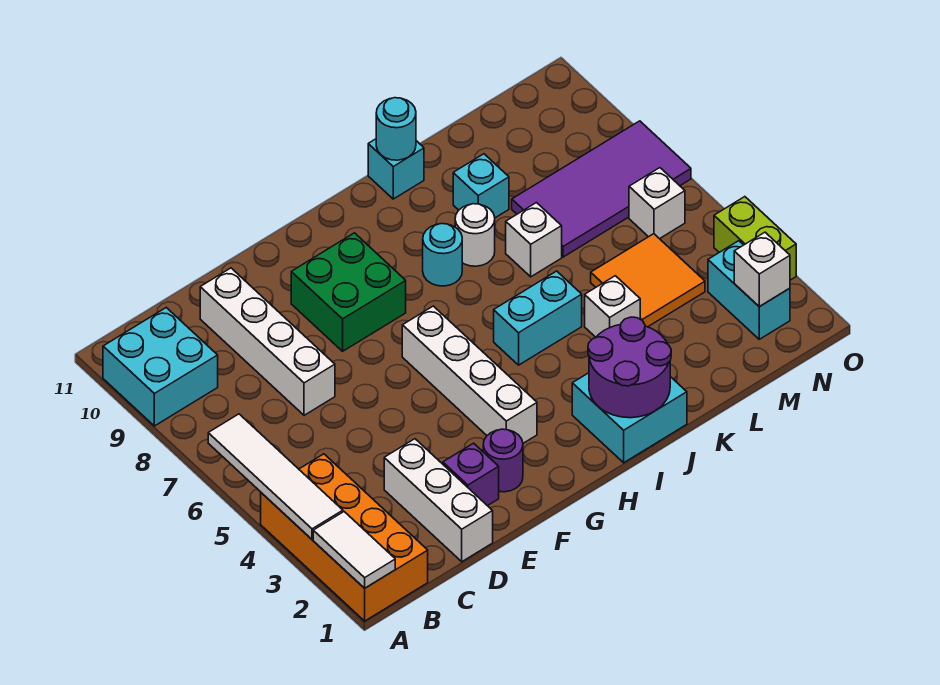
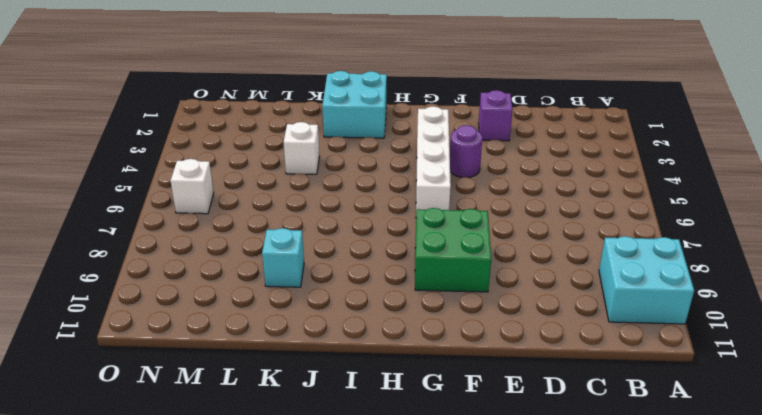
purple 1x1 round brick [450,125,482,178] -> purple 1x1 round brick moved to [483,429,523,492]
none -> orange 2x4 brick [261,454,428,621]
none -> white 1x3 brick [384,439,493,562]
none -> white 1x4 brick [200,268,335,415]

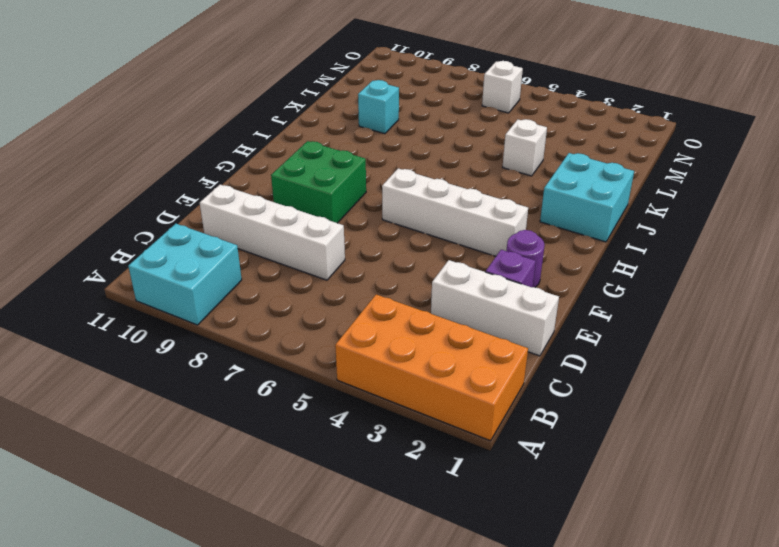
none -> cyan 1x2 brick [494,271,582,365]
none -> cyan 1x1 round brick [423,224,462,286]
none -> white 1x1 round brick [455,204,495,266]

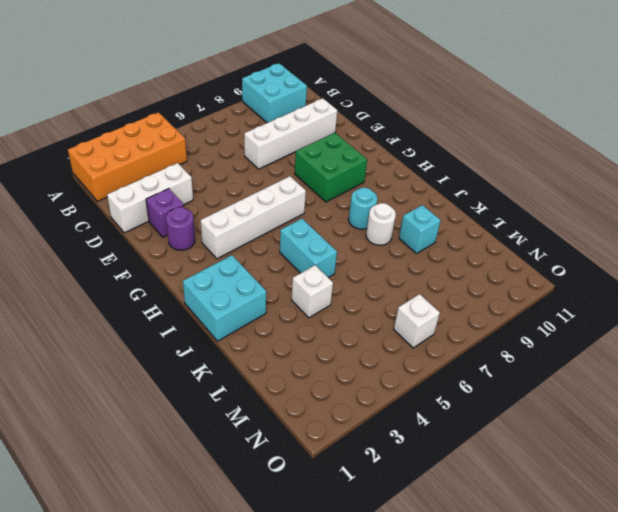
none -> cyan 1x1 brick [368,139,424,199]
none -> white 1x1 brick [506,203,562,277]
none -> orange 2x2 tile [591,234,705,327]

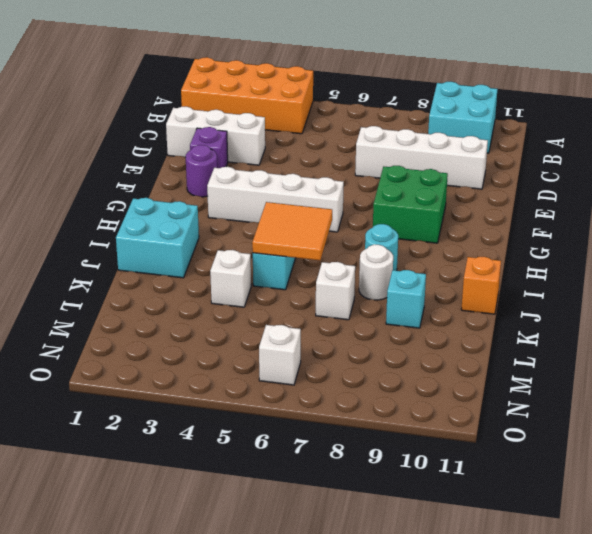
orange 2x2 tile [252,202,332,260] -> orange 2x2 tile moved to [591,234,705,327]
orange 1x1 brick [461,257,501,314] -> cyan 1x1 brick [368,139,424,199]
none -> purple 2x4 tile [512,121,691,257]
none -> cyan 1x2 brick [708,241,790,339]
none -> lime 1x2 brick [714,197,796,280]

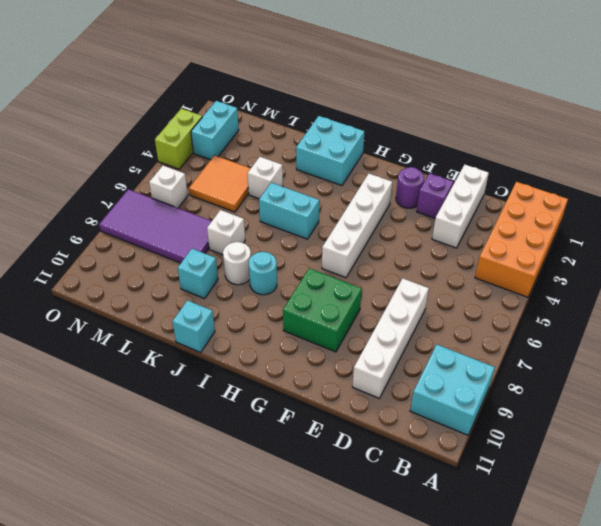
none -> white 1x2 tile [313,512,395,588]
none -> white 1x4 tile [208,414,343,539]
none -> purple 2x2 round brick [588,317,671,418]

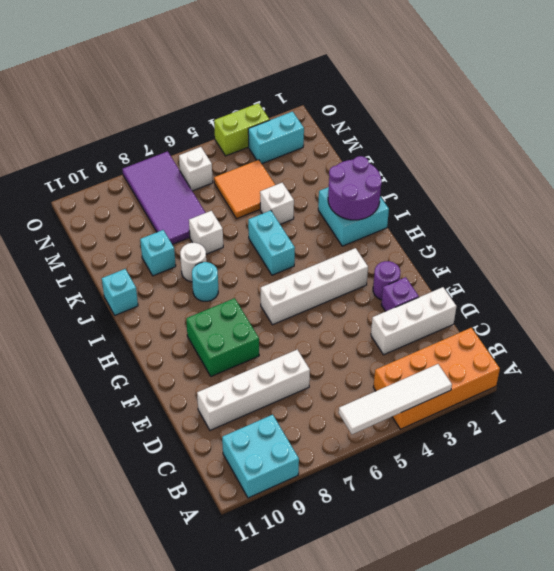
none -> white 1x2 tile [313,512,395,588]
none -> cyan 1x1 round brick [376,98,416,160]
none -> white 1x1 brick [734,232,790,307]

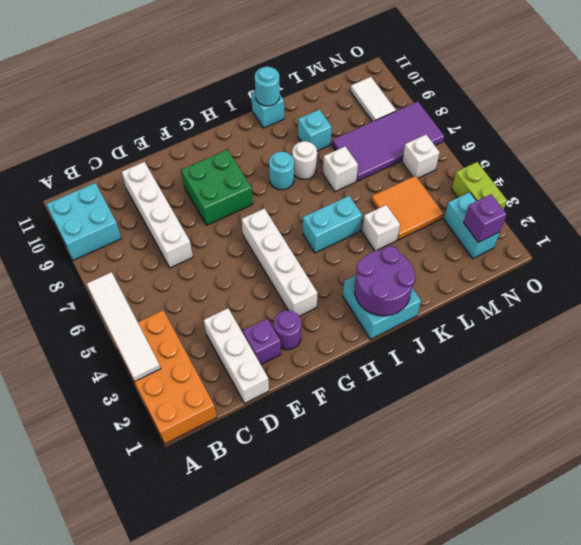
purple 1x1 brick [464,194,507,242] -> white 1x1 brick [734,232,790,307]
white 1x2 tile [350,77,396,122] -> white 1x2 tile moved to [313,512,395,588]

